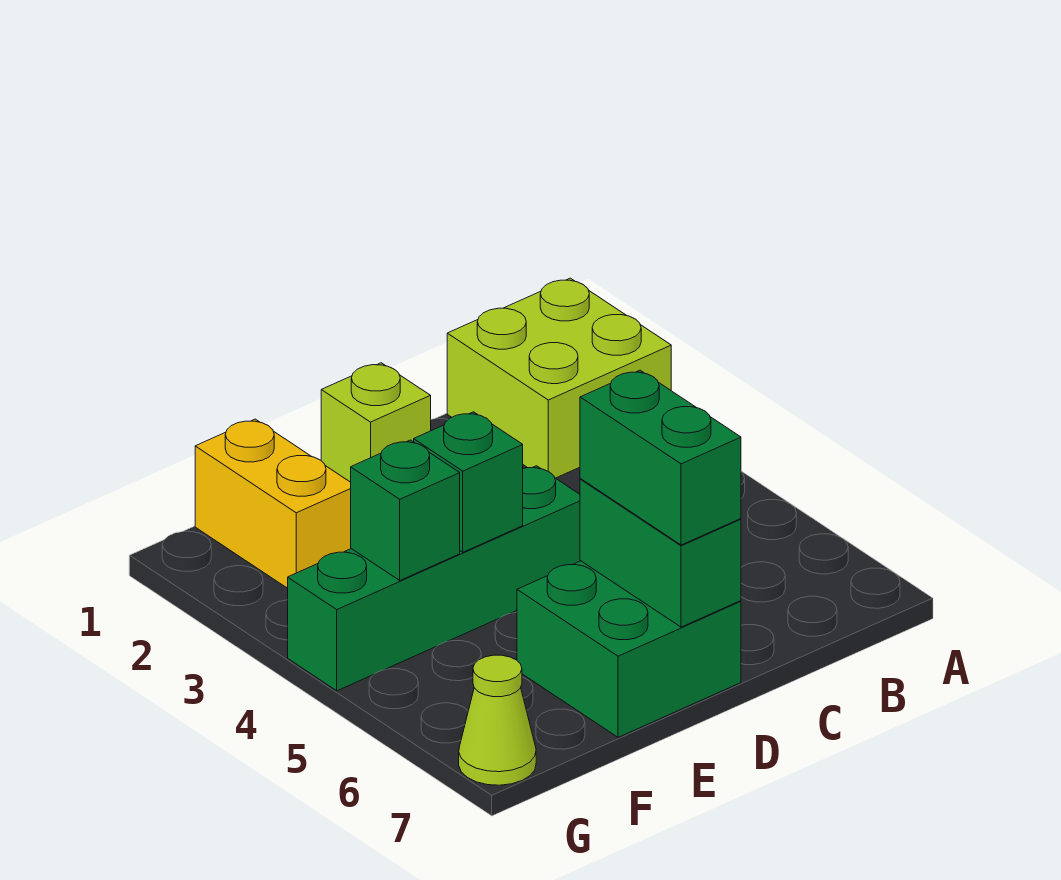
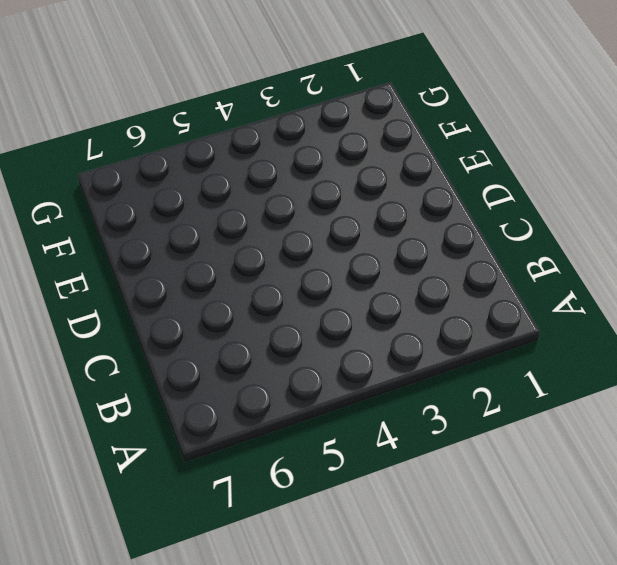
none -> lime 2x2 brick [447,278,671,478]
none -> lime 1x1 brick [321,363,431,482]

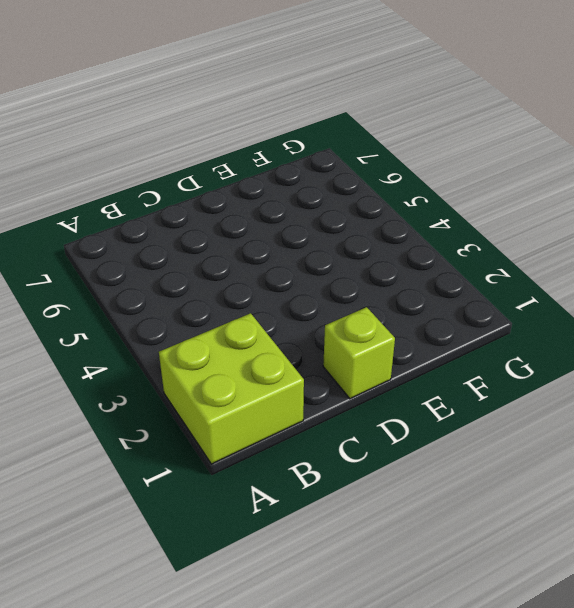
none -> green 1x4 brick [288,466,580,691]
none -> green 2x2 brick [517,561,741,737]

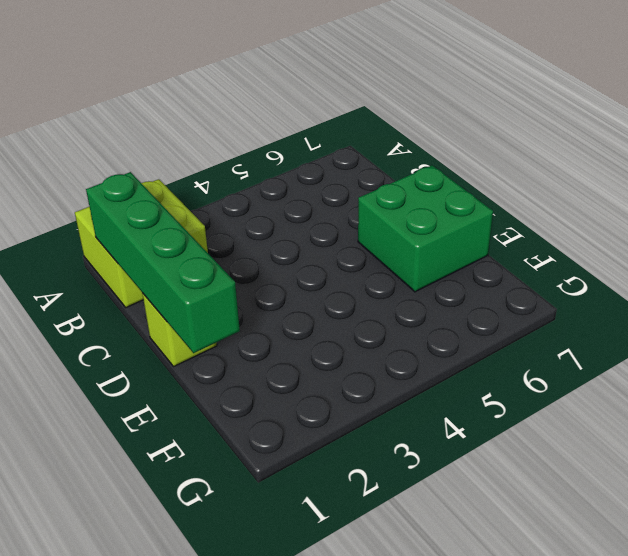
green 1x4 brick [86,172,240,353] -> green 1x4 brick moved to [288,466,580,691]
none -> yellow 1x2 brick [195,419,351,588]
none -> lime 1x1 cone [459,655,536,785]

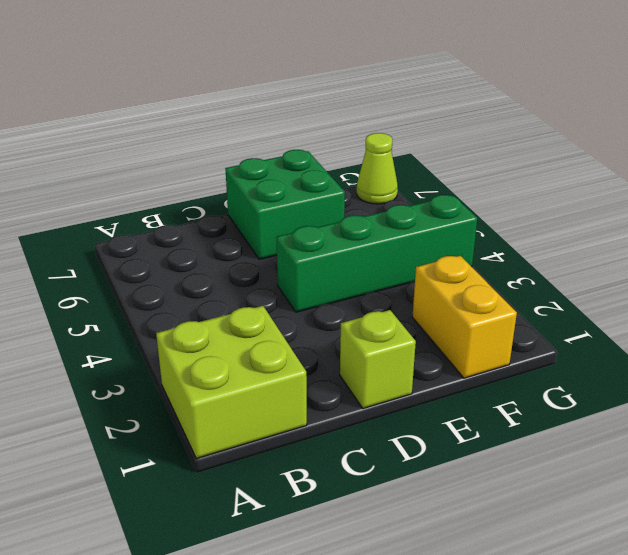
none -> green 1x2 brick [580,479,741,627]
none -> green 1x1 brick [414,412,523,552]

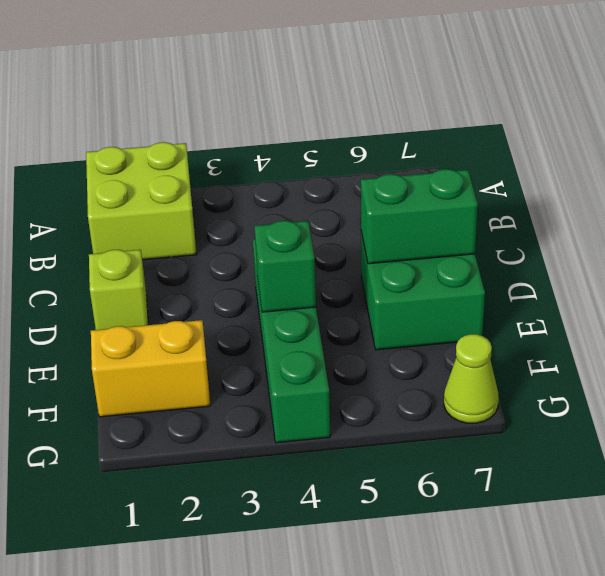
none -> green 1x1 brick [351,440,460,580]
none -> green 1x2 brick [580,370,741,545]

